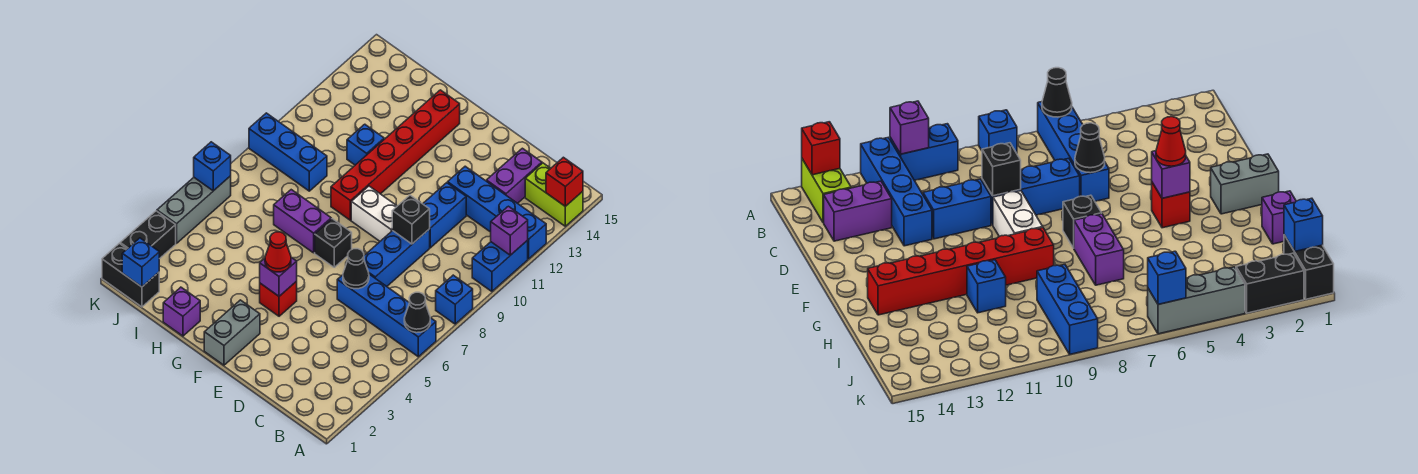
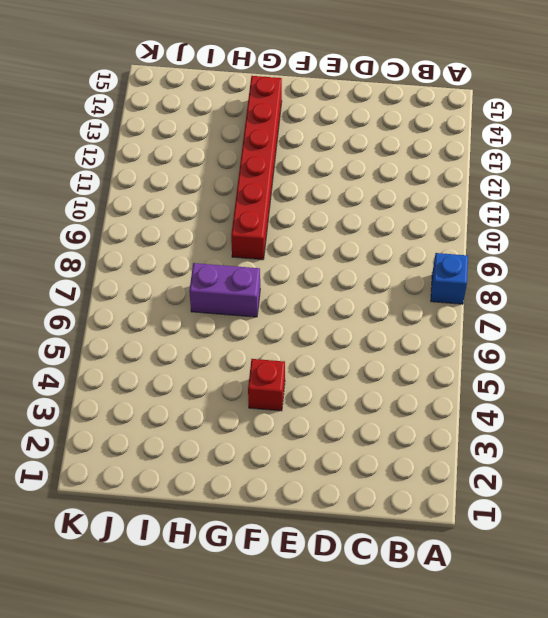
none -> blue 1x4 brick [337,274,436,357]
none -> blue 1x2 brick [472,240,528,291]
none -> blue 1x4 brick [448,166,546,259]

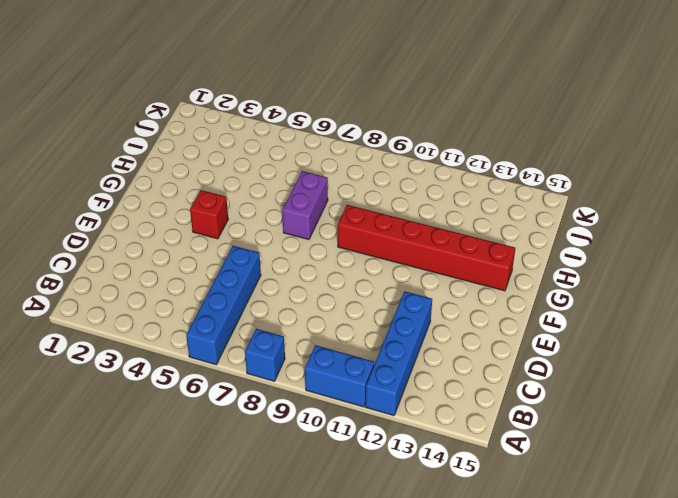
none -> lime 1x2 brick [525,163,583,226]
none -> purple 1x2 brick [486,148,542,203]
none -> blue 1x3 brick [364,229,430,286]

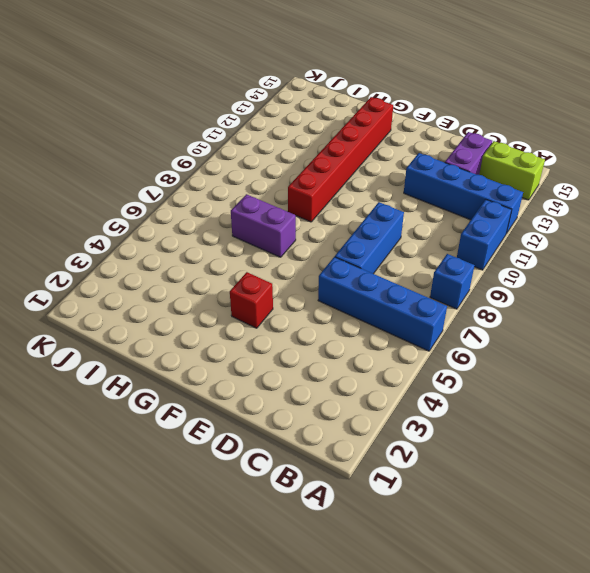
none -> blue 1x2 brick [423,183,466,248]
none -> white 1x2 brick [351,186,397,241]
none -> grey 1x2 brick [204,300,260,365]

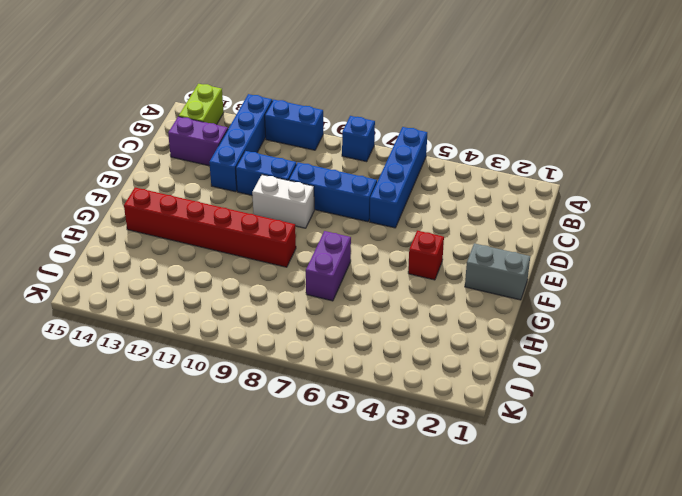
white 1x2 brick [252,175,314,228] -> white 1x2 brick turned to [351,186,397,241]
none -> black 1x1 brick [315,219,352,267]
none -> purple 1x1 brick [163,287,200,336]
none -> blue 1x1 brick [347,124,384,165]

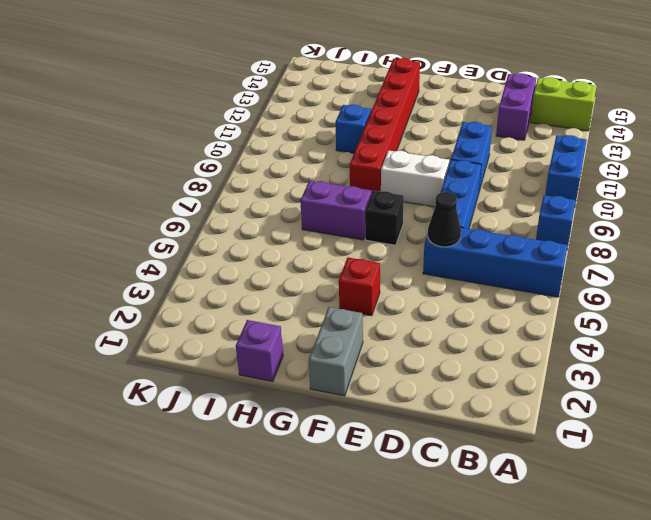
none -> blue 1x4 brick [448,166,546,259]
none -> blue 1x3 brick [249,113,327,191]
none -> black 1x2 brick [102,243,159,307]

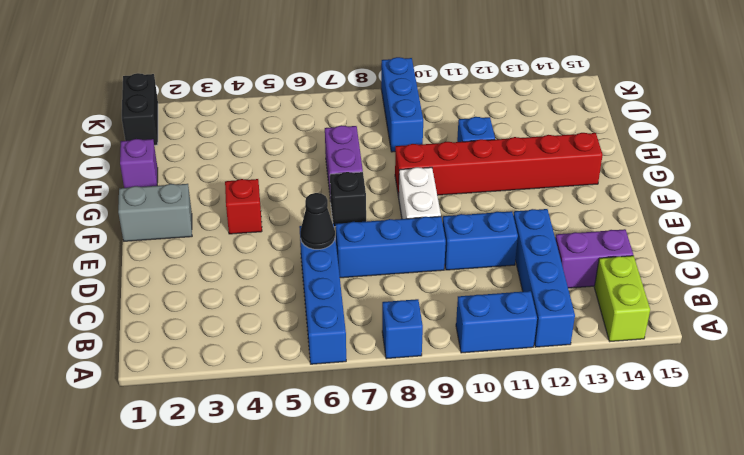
none -> black 1x2 brick [120,211,176,259]
none -> grey 1x3 brick [157,176,231,243]
none -> black 1x1 cone [404,292,430,333]

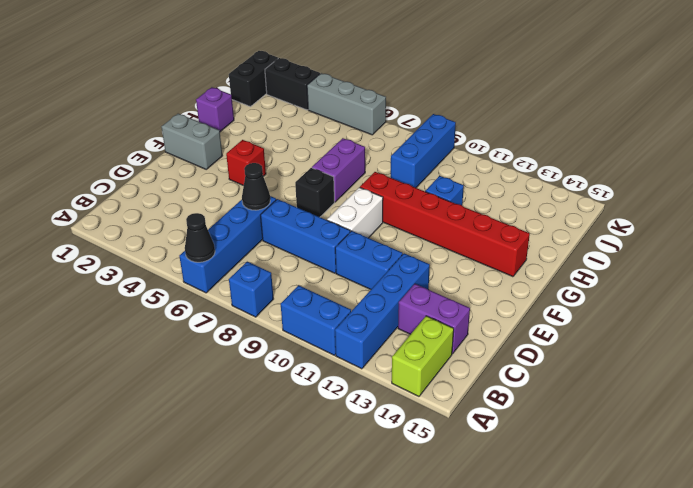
none -> purple 1x1 brick [491,206,528,255]
none -> red 1x1 brick [546,157,583,206]
none -> black 1x1 brick [392,195,430,244]

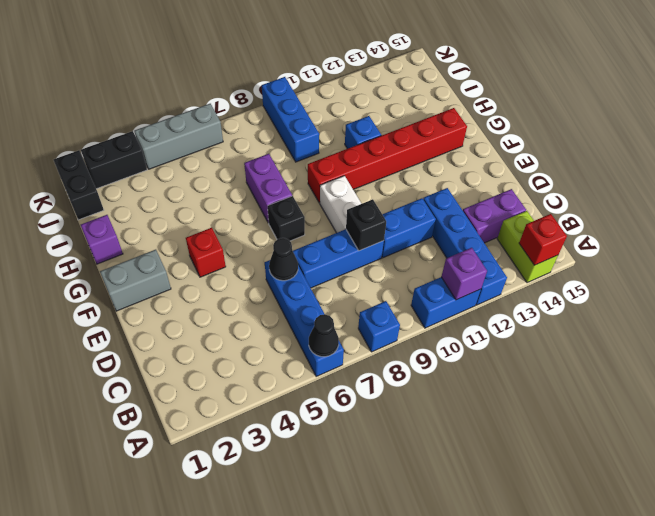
none -> purple 1x1 brick [260,258,297,296]
none -> blue 1x1 brick [122,238,159,287]
none -> blue 1x1 brick [194,142,231,191]

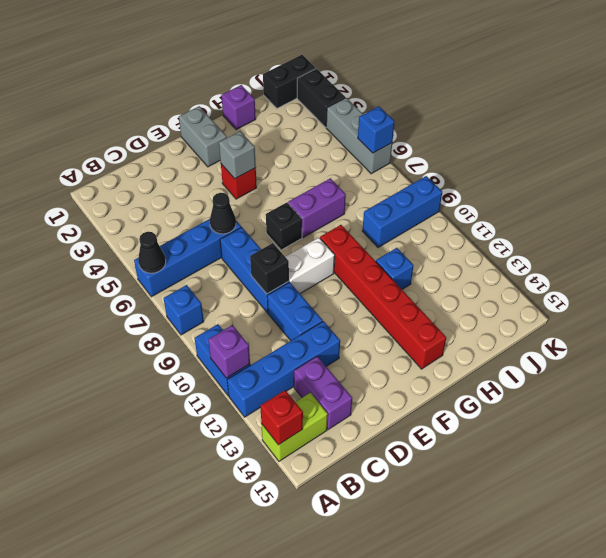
grey 1x1 brick [219,131,256,179] -> purple 1x1 brick [260,258,297,296]
none -> blue 1x1 brick [122,238,159,287]
none -> red 1x1 cone [265,232,291,272]

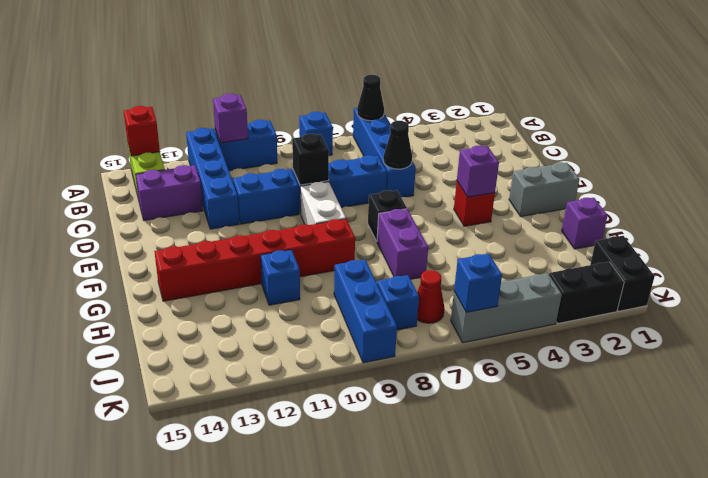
red 1x1 cone [417,270,444,323] -> red 1x1 cone moved to [265,232,291,272]
blue 1x1 brick [377,275,419,330] -> blue 1x1 brick moved to [122,238,159,287]

